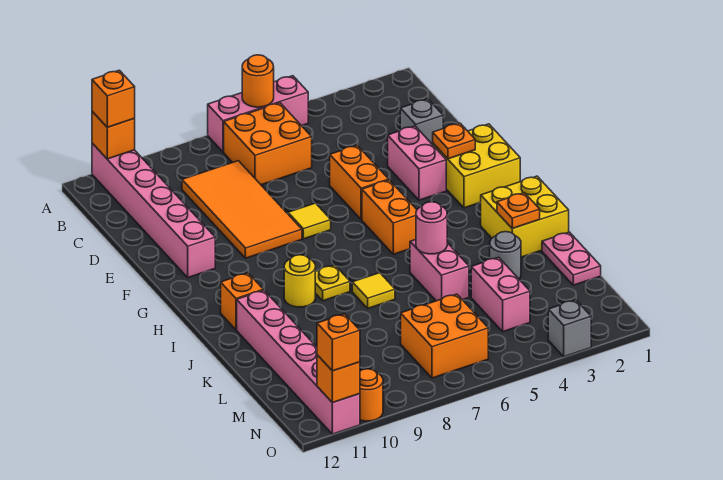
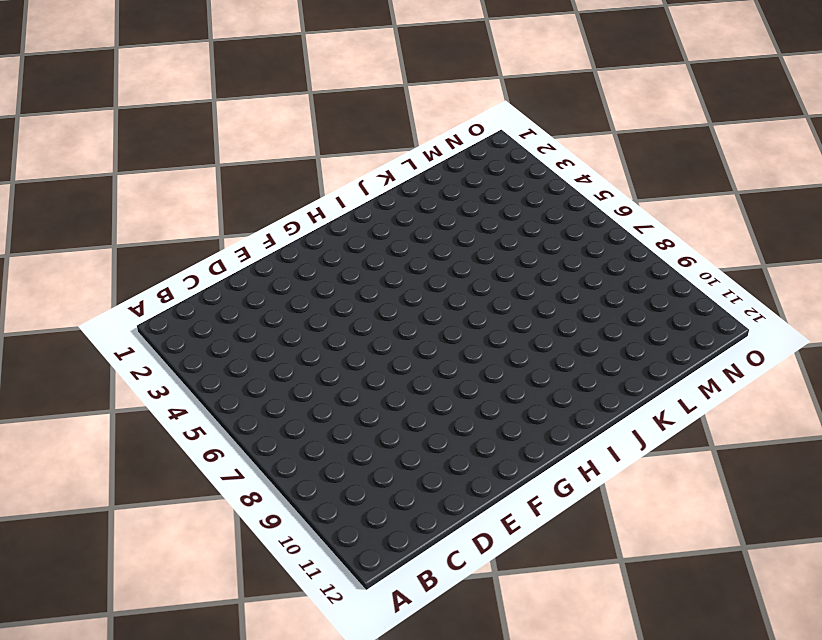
none -> pink 1x3 brick [208,76,308,152]
none -> pink 1x6 brick [92,143,215,278]
none -> orange 2x2 brick [224,103,312,185]
none -> orange 2x4 tile [182,161,302,258]

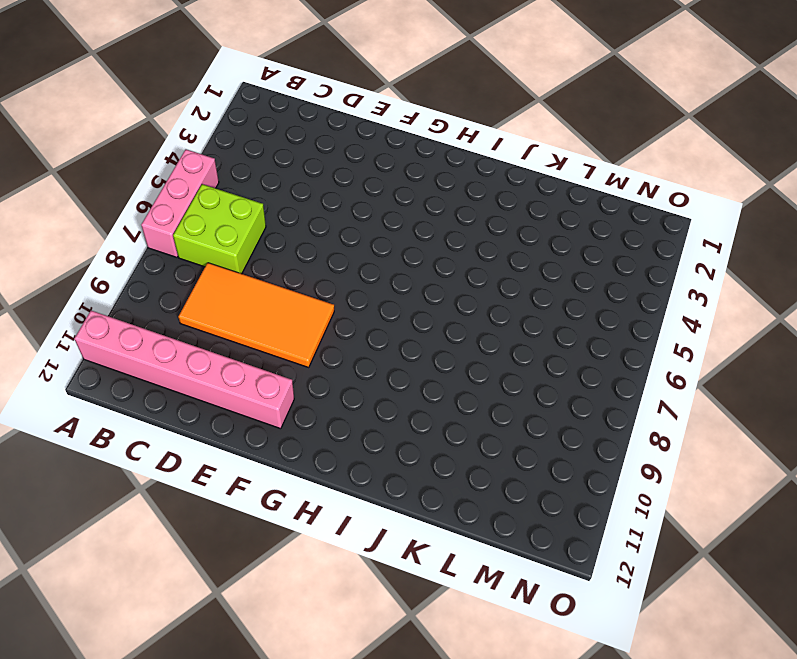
lime 2x2 brick [173,184,266,274] -> orange 2x2 brick [224,103,312,185]
none -> grey 1x1 brick [400,99,443,145]
none -> pink 1x2 brick [388,126,446,200]
none -> orange 1x2 brick [330,145,389,220]
none -> yellow 2x2 brick [433,124,520,208]

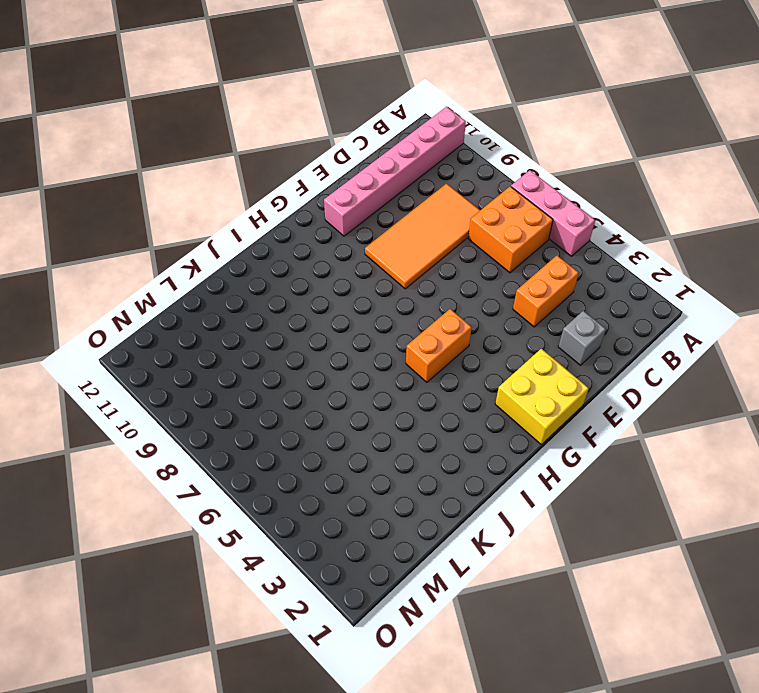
orange 1x2 brick [513,256,579,327] -> orange 1x2 brick moved to [330,145,389,220]
none -> pink 1x2 brick [388,126,446,200]
none -> yellow 1x1 tile [288,203,331,239]
none -> yellow 2x2 brick [481,176,569,257]
none -> yellow 1x1 plate [315,265,350,301]

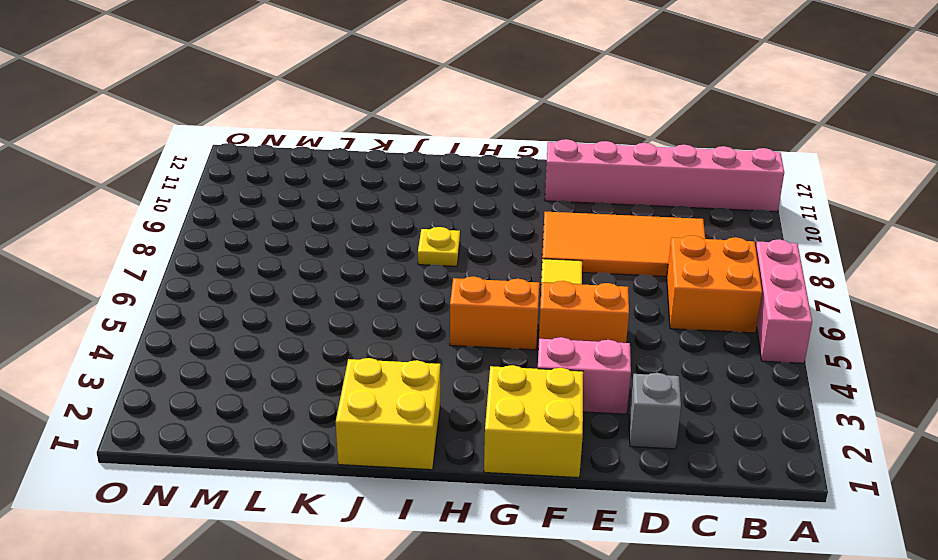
none -> yellow 1x1 round brick [284,255,315,307]
none -> orange 1x1 brick [221,273,263,330]
none -> pink 1x2 brick [410,240,469,301]
none -> yellow 1x1 tile [352,273,395,308]

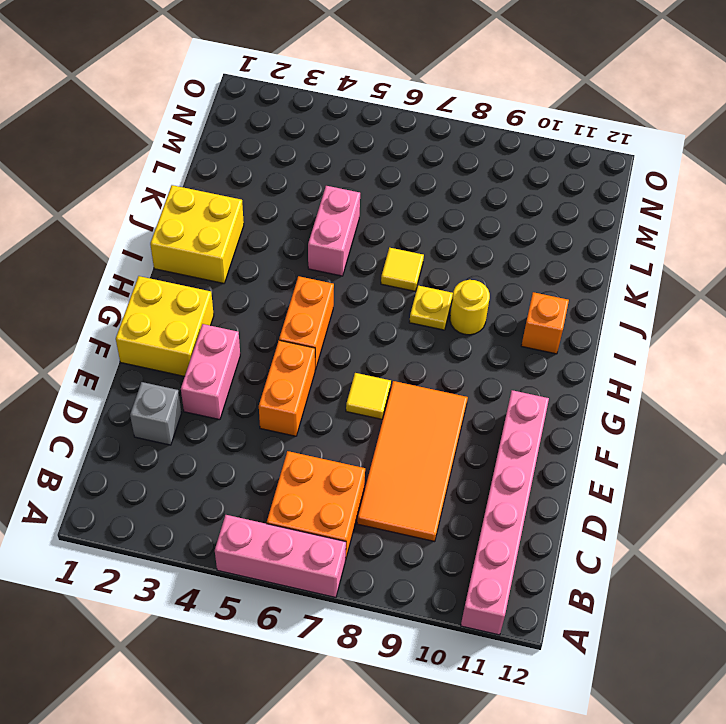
none -> pink 1x6 brick [237,290,360,434]
none -> pink 1x2 plate [542,232,601,285]
none -> grey 1x1 round brick [490,232,521,279]
none -> pink 1x2 brick [471,257,530,332]

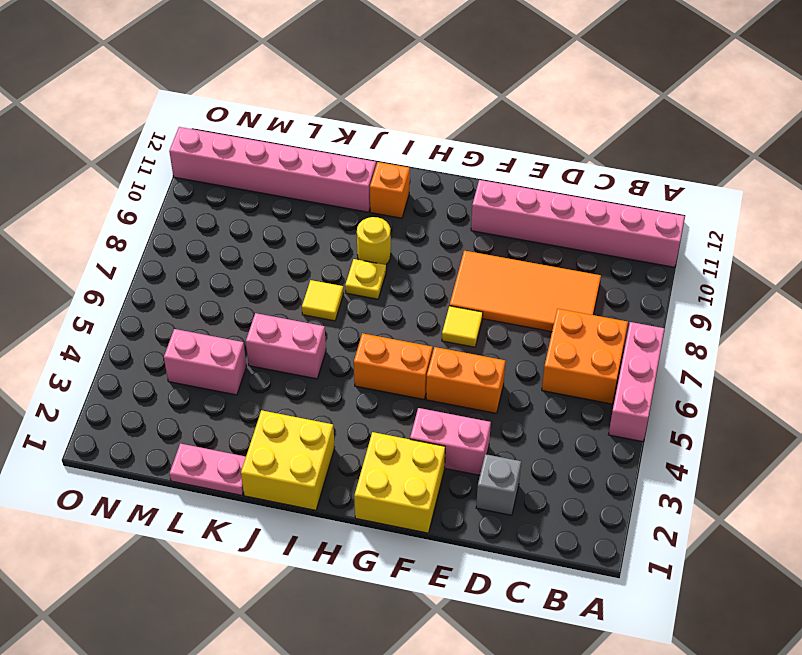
none -> grey 1x1 round brick [490,232,521,279]
none -> orange 2x2 brick [401,294,488,378]
none -> grey 1x1 brick [548,300,591,357]
none -> orange 1x1 round brick [360,369,383,421]

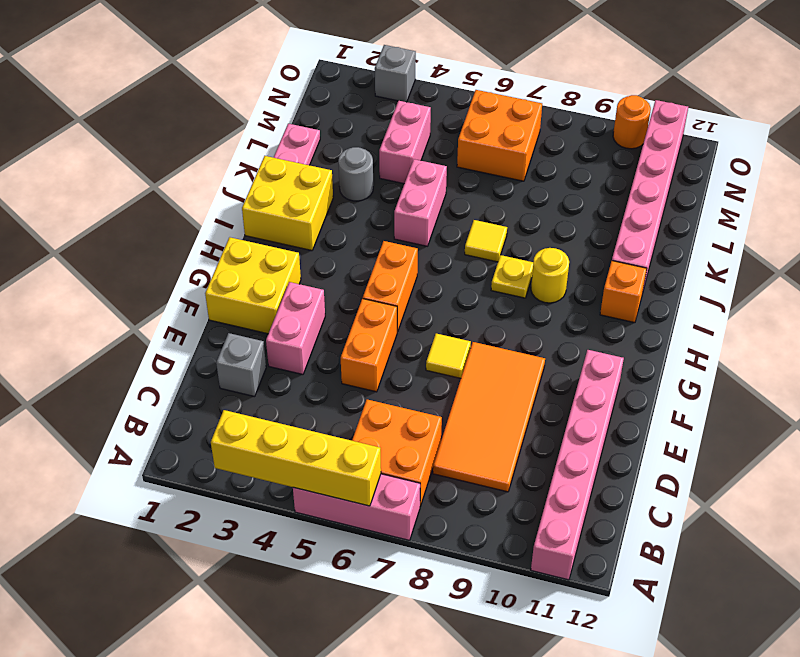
yellow 1x4 brick [211,410,381,506] -> orange 1x1 round brick [242,55,274,107]
none -> orange 1x1 brick [92,111,135,159]
none -> orange 1x1 plate [433,123,475,159]
none -> orange 1x1 plate [497,193,540,228]
none -> pink 1x1 round brick [416,202,447,254]

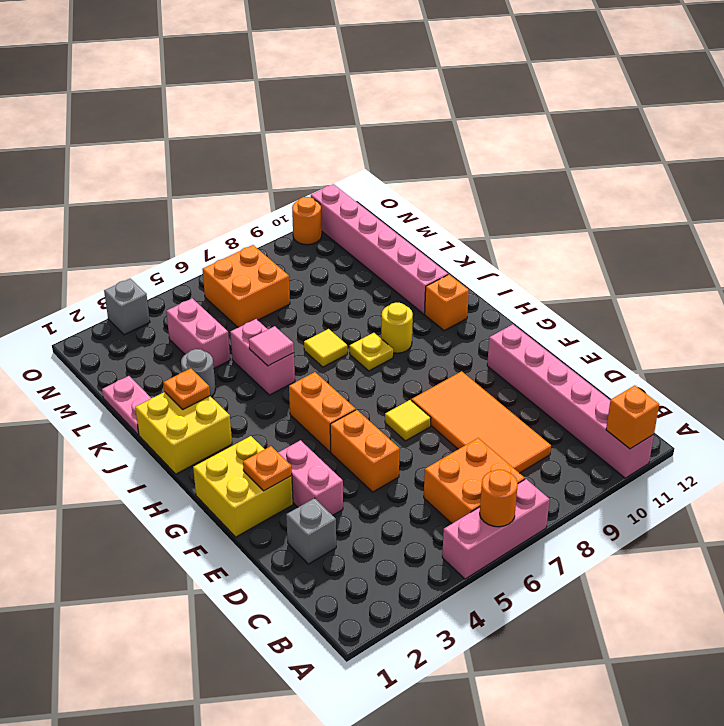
pink 1x1 tile [249,326,294,366] -> pink 1x1 round brick [416,202,447,254]
none -> orange 1x1 brick [317,355,360,403]
none -> orange 1x1 brick [92,70,135,127]
none -> orange 1x1 brick [317,314,360,371]

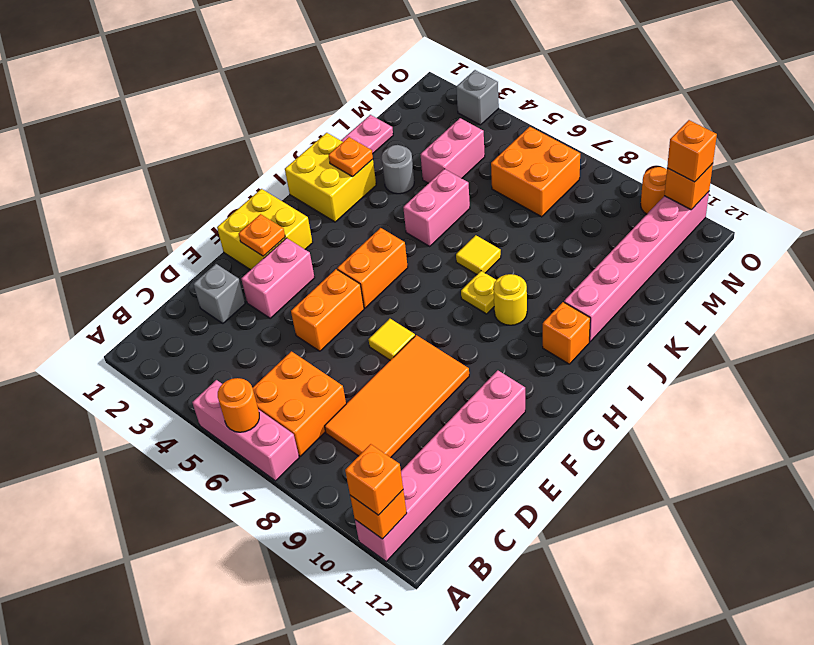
none -> pink 1x1 round brick [416,202,447,254]

